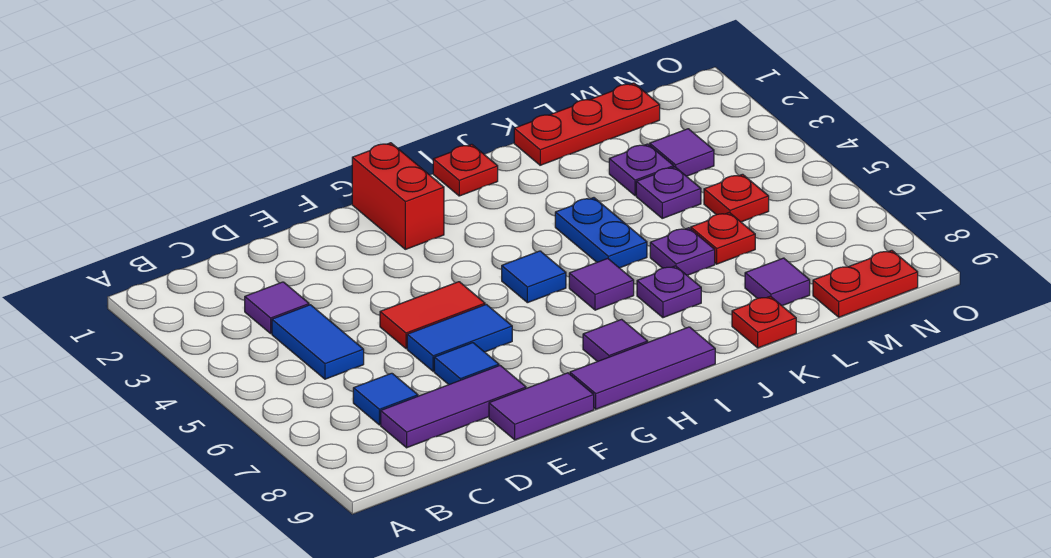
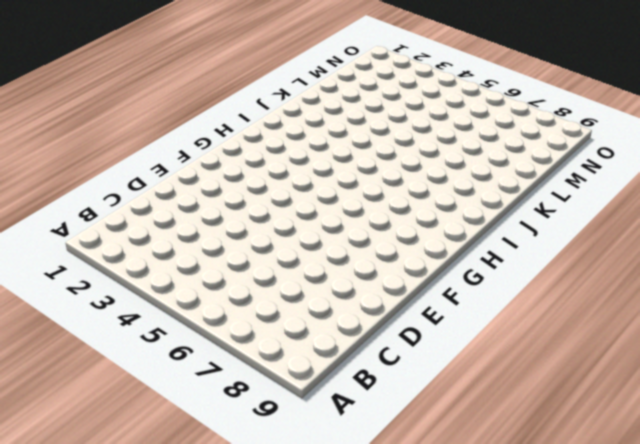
none -> purple 1x1 tile [245,282,309,333]
none -> blue 1x2 tile [272,305,364,379]
none -> blue 1x1 tile [353,373,418,425]

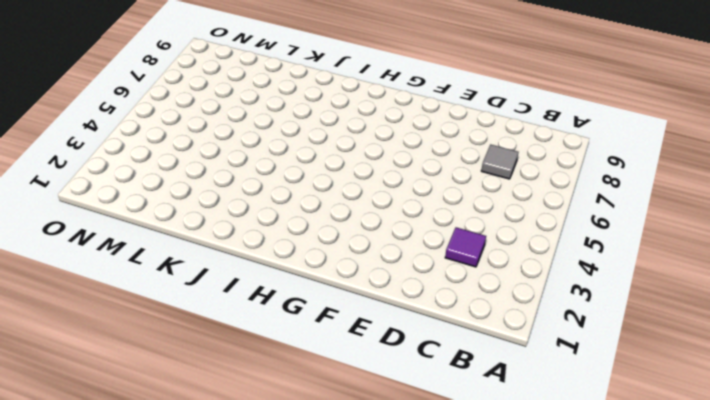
grey 1x1 tile [481,145,518,179] -> blue 1x1 tile [353,373,418,425]
none -> blue 1x2 tile [272,305,364,379]
none -> purple 1x3 tile [381,366,526,448]
none -> red 1x2 tile [380,282,485,349]

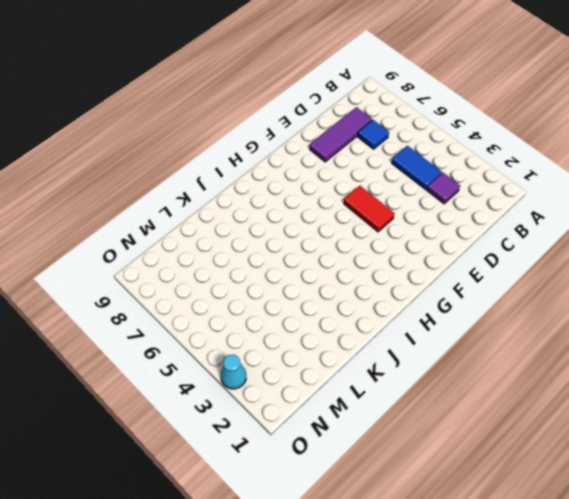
red 1x2 tile [344,186,395,232] -> red 1x2 tile turned to [380,282,485,349]
cyan 1x1 cone [221,355,246,389] -> none
none -> blue 1x2 tile [407,304,512,371]
none -> blue 1x1 tile [434,343,499,384]
none -> purple 1x2 tile [489,373,594,440]

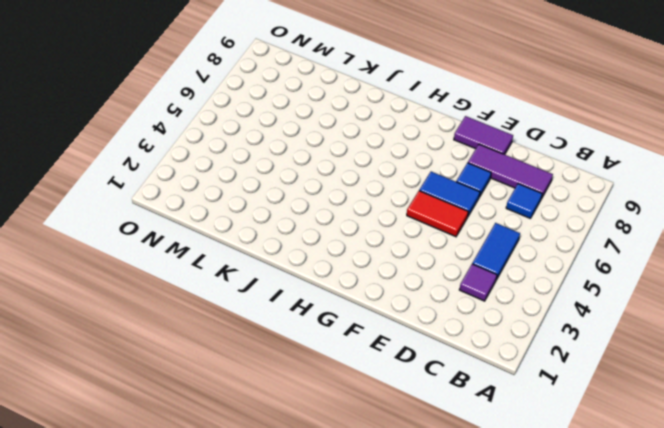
none -> red 1x2 brick [352,143,444,249]
none -> purple 1x3 tile [570,327,715,409]
none -> blue 1x1 tile [502,251,566,303]

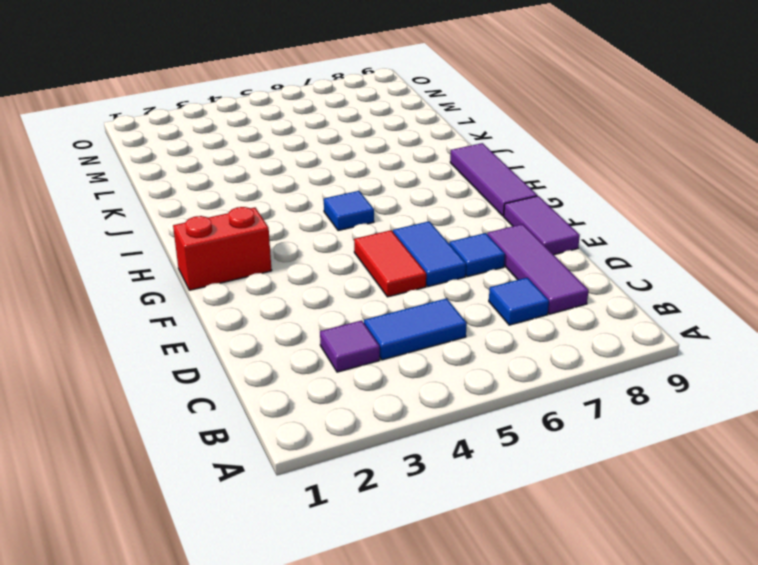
none -> purple 1x1 tile [583,319,648,362]
none -> red 1x1 plate [433,144,498,196]
none -> purple 1x1 tile [569,258,634,310]

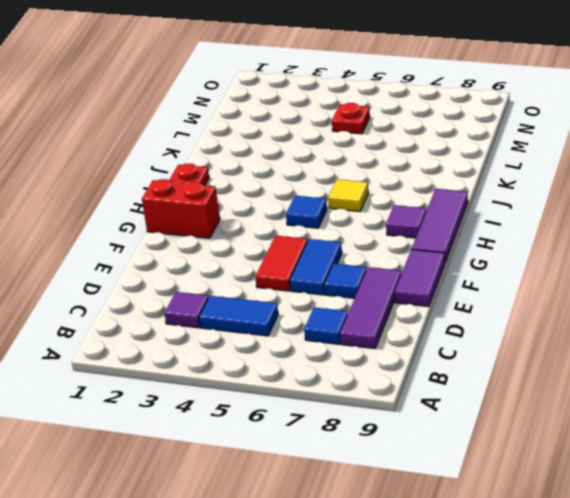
yellow 1x1 tile [328,179,369,211] -> purple 1x1 tile [569,258,634,310]
none -> blue 1x2 plate [555,198,647,268]
none -> purple 1x1 plate [637,266,701,318]
none -> red 1x3 plate [514,83,660,165]

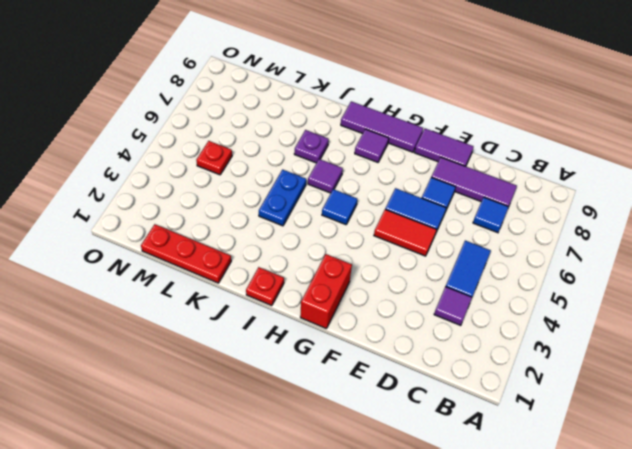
none -> purple 1x1 plate [650,228,715,275]
none -> red 1x1 plate [732,296,796,348]
none -> purple 1x1 plate [609,144,674,196]

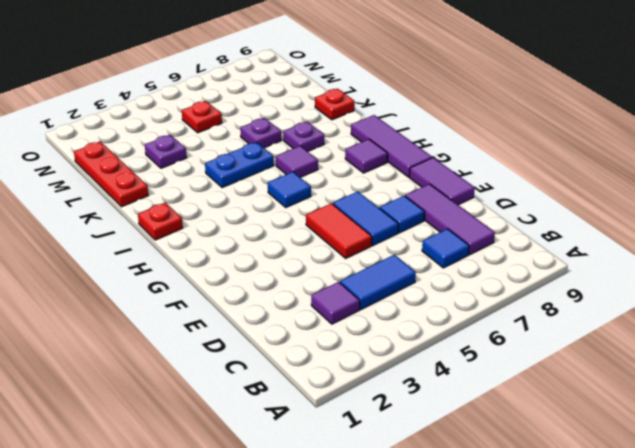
none -> red 1x2 brick [352,143,444,249]
none -> purple 1x1 plate [636,167,701,218]
none -> red 1x1 plate [691,213,755,264]

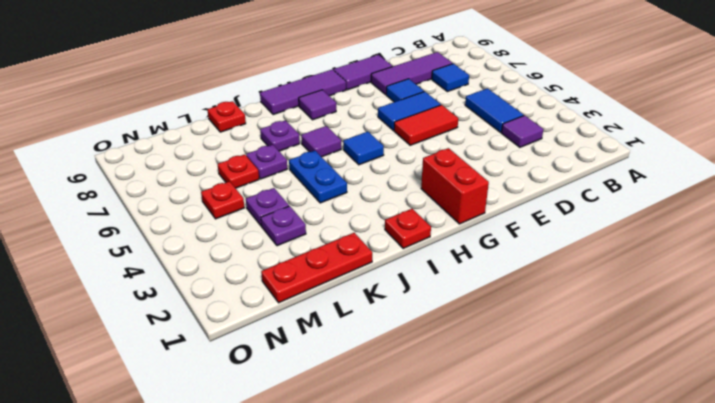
none -> purple 1x1 tile [745,258,810,306]
none -> purple 1x1 tile [650,129,714,176]
none -> red 1x2 plate [813,250,918,317]

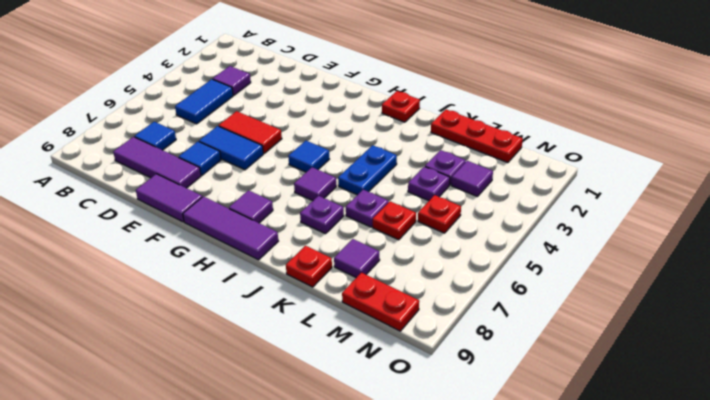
none -> red 1x2 brick [352,143,444,249]

